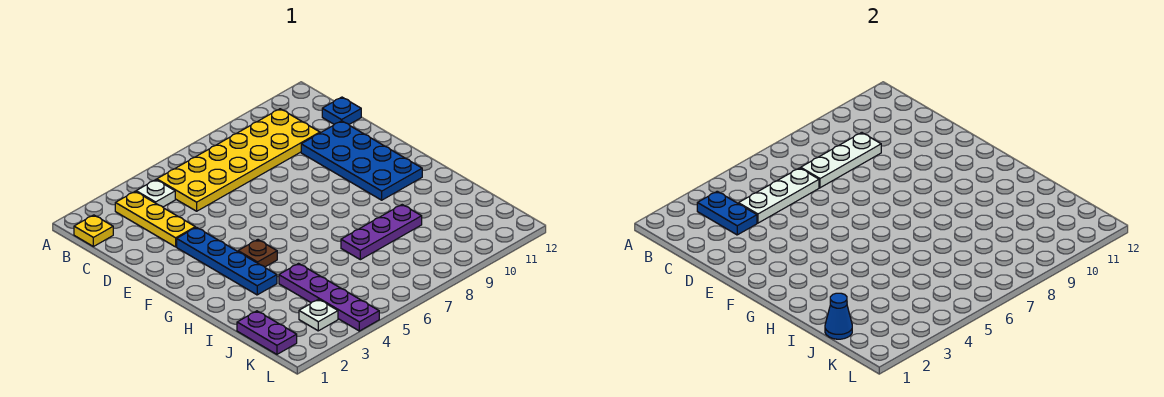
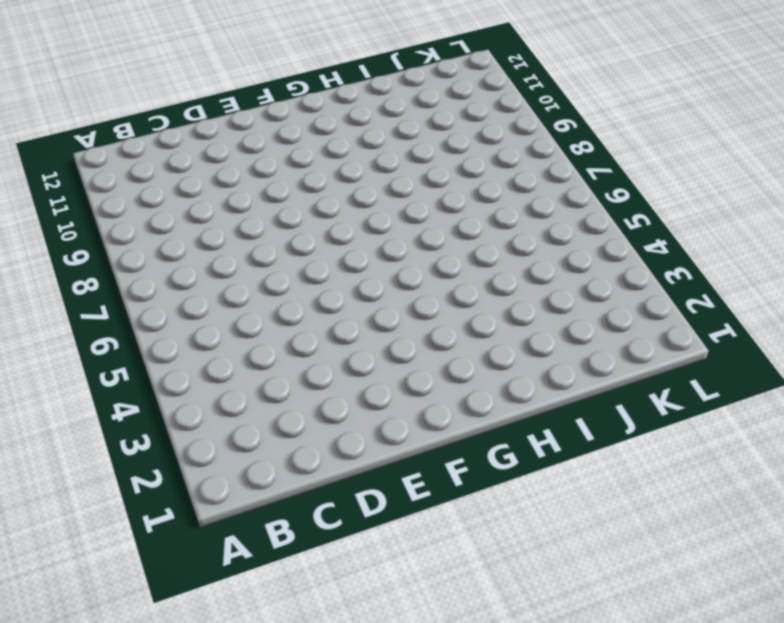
none -> yellow 1x1 plate [74,215,113,247]
none -> yellow 1x3 plate [115,191,195,247]
none -> white 1x1 plate [136,180,175,207]

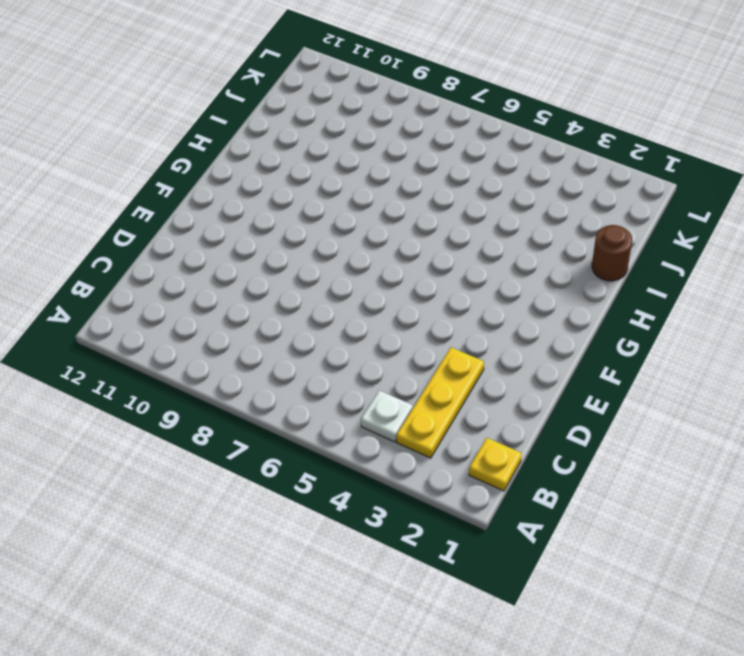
brown 1x1 round brick [592,225,632,281] -> none
none -> yellow 2x6 plate [157,109,320,211]
none -> blue 1x1 plate [322,97,361,124]
none -> blue 2x4 plate [301,121,422,200]

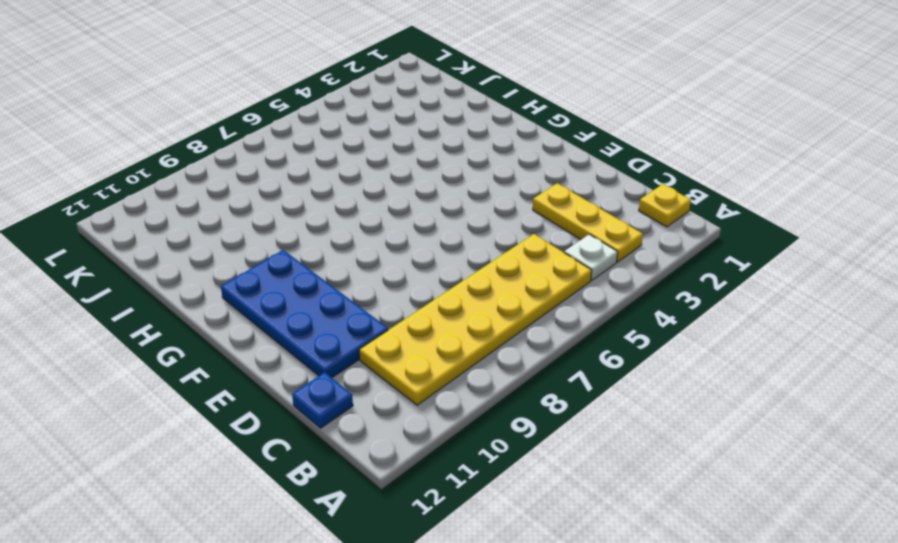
none -> blue 1x4 plate [177,227,277,295]
none -> brown 1x1 plate [238,240,277,267]
none -> purple 1x4 plate [279,264,379,331]

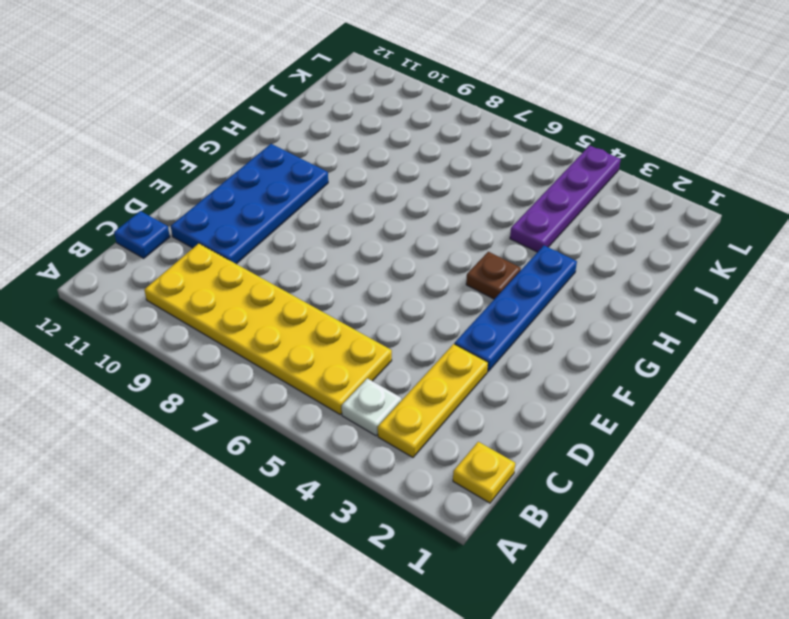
none -> purple 1x3 plate [341,205,422,260]
none -> purple 1x2 plate [237,311,297,354]
none -> white 1x1 plate [299,299,338,331]

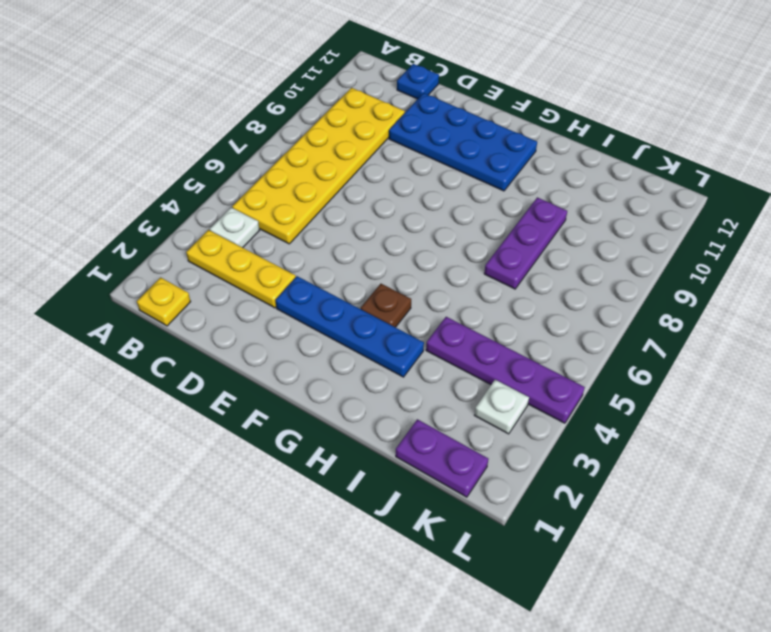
none -> blue 1x2 plate [697,191,757,235]
none -> white 1x3 plate [739,168,819,223]
none -> white 1x3 plate [801,133,881,188]

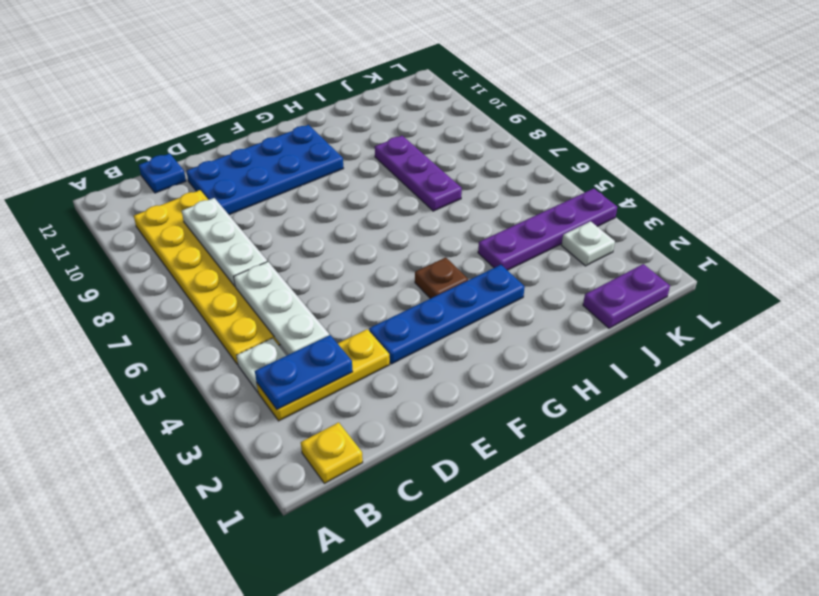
none -> blue 1x1 cone [825,293,852,339]

